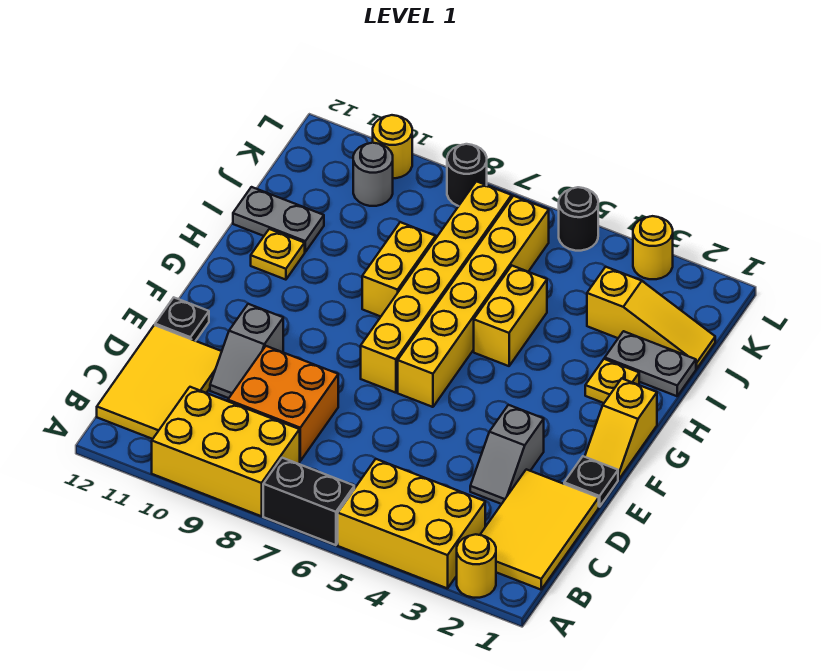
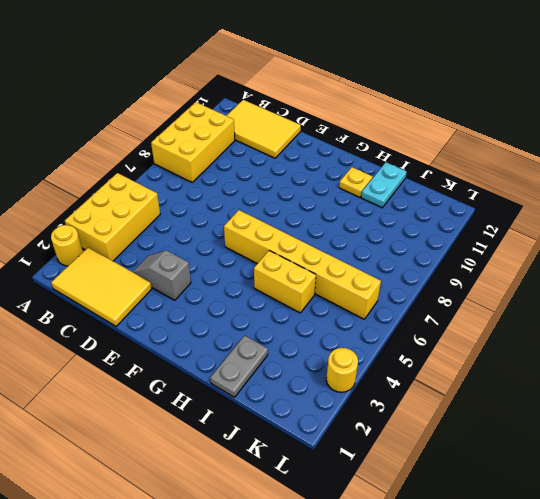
cyan 1x2 plate [361,162,407,208] -> grey 1x2 plate [233,187,324,252]
none -> black 1x2 brick [263,458,354,545]
none -> orange 2x2 brick [228,346,338,461]
none -> grey 1x2 slope [210,304,283,398]

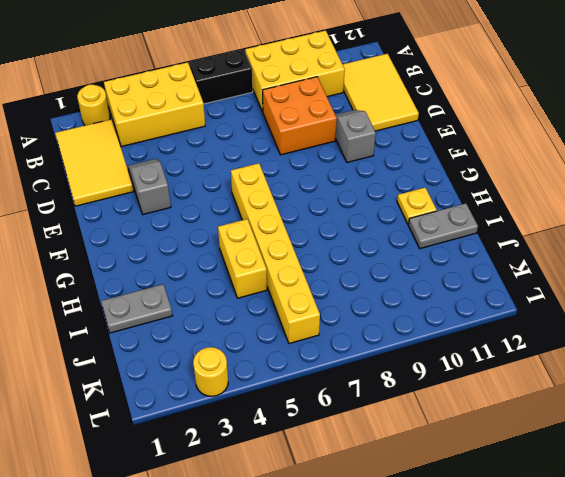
none -> black 1x1 plate [564,456,618,507]
none -> black 1x1 plate [155,298,209,341]
none -> yellow 1x2 slope [585,379,657,479]

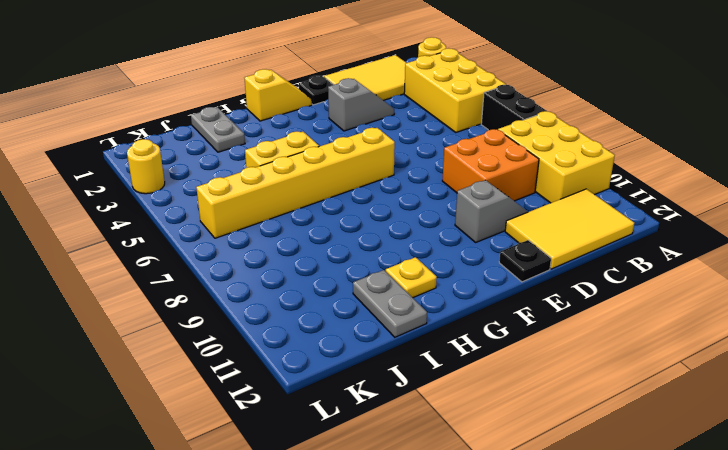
none -> yellow 1x6 brick [361,181,512,393]
none -> yellow 1x1 plate [585,359,639,403]
none -> yellow 1x2 brick [362,222,436,316]

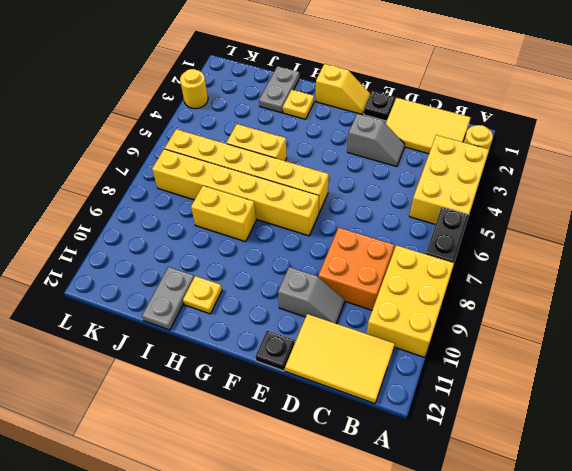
none -> yellow 1x3 slope [587,267,715,369]
none -> grey 1x1 round brick [353,143,393,206]
none -> black 1x1 round brick [559,187,598,251]

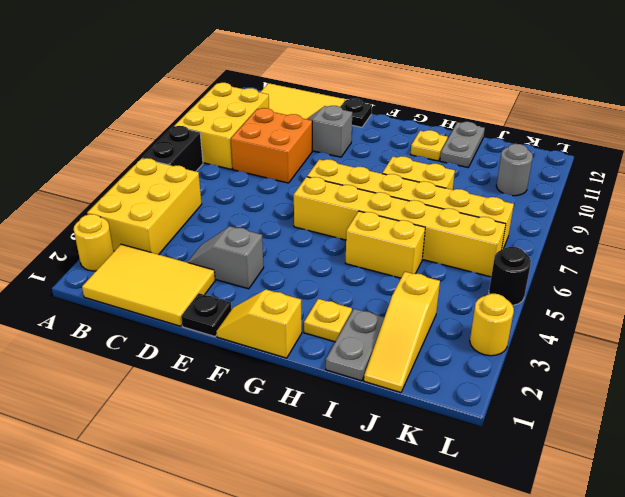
none -> black 1x1 round brick [447,144,487,206]
none -> yellow 1x1 round brick [373,115,412,178]

